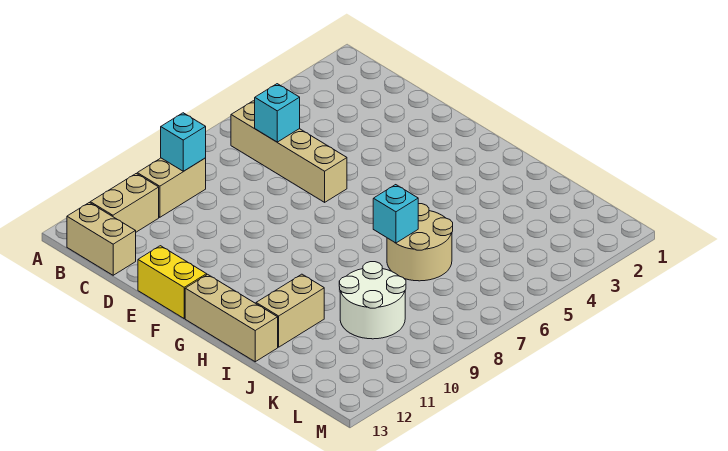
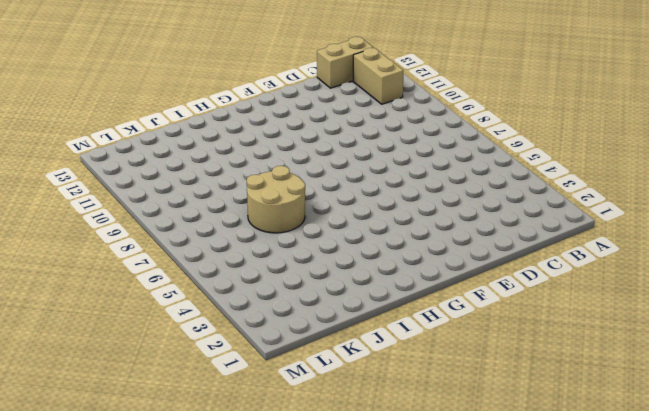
none -> tan 1x4 brick [231,101,347,202]
none -> tan 1x2 brick [137,158,206,217]
none -> yellow 1x2 brick [138,246,207,318]

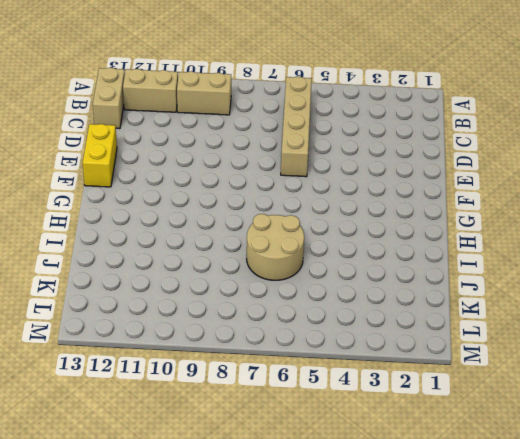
none -> tan 1x3 brick [185,274,278,362]
none -> tan 1x2 brick [256,274,324,347]
none -> white 2x2 round brick [339,262,406,339]

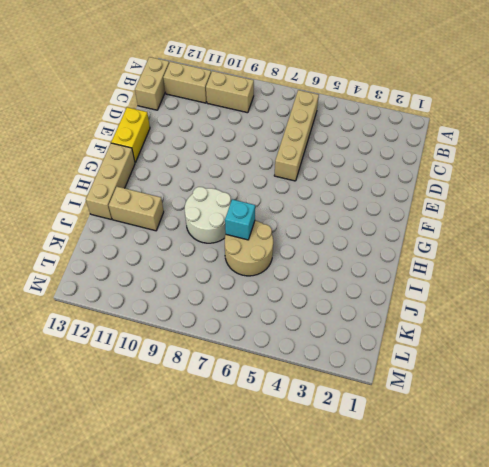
white 2x2 round brick [185,187,231,243] -> white 2x2 round brick moved to [339,262,406,339]
none -> cyan 1x1 brick [161,113,206,171]
none -> cyan 1x1 brick [255,84,300,142]

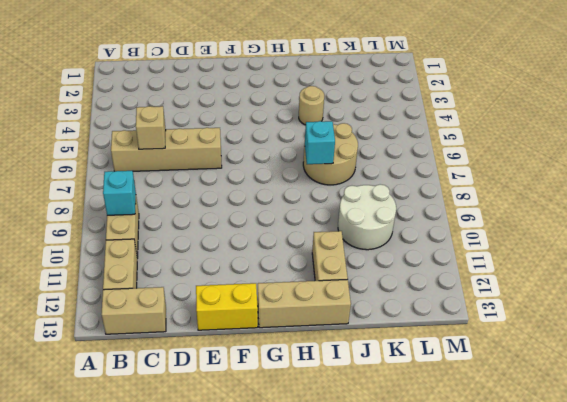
tan 1x1 brick [136,106,166,149] -> cyan 1x1 brick [255,84,300,142]
tan 1x1 round brick [299,86,324,125] -> none

